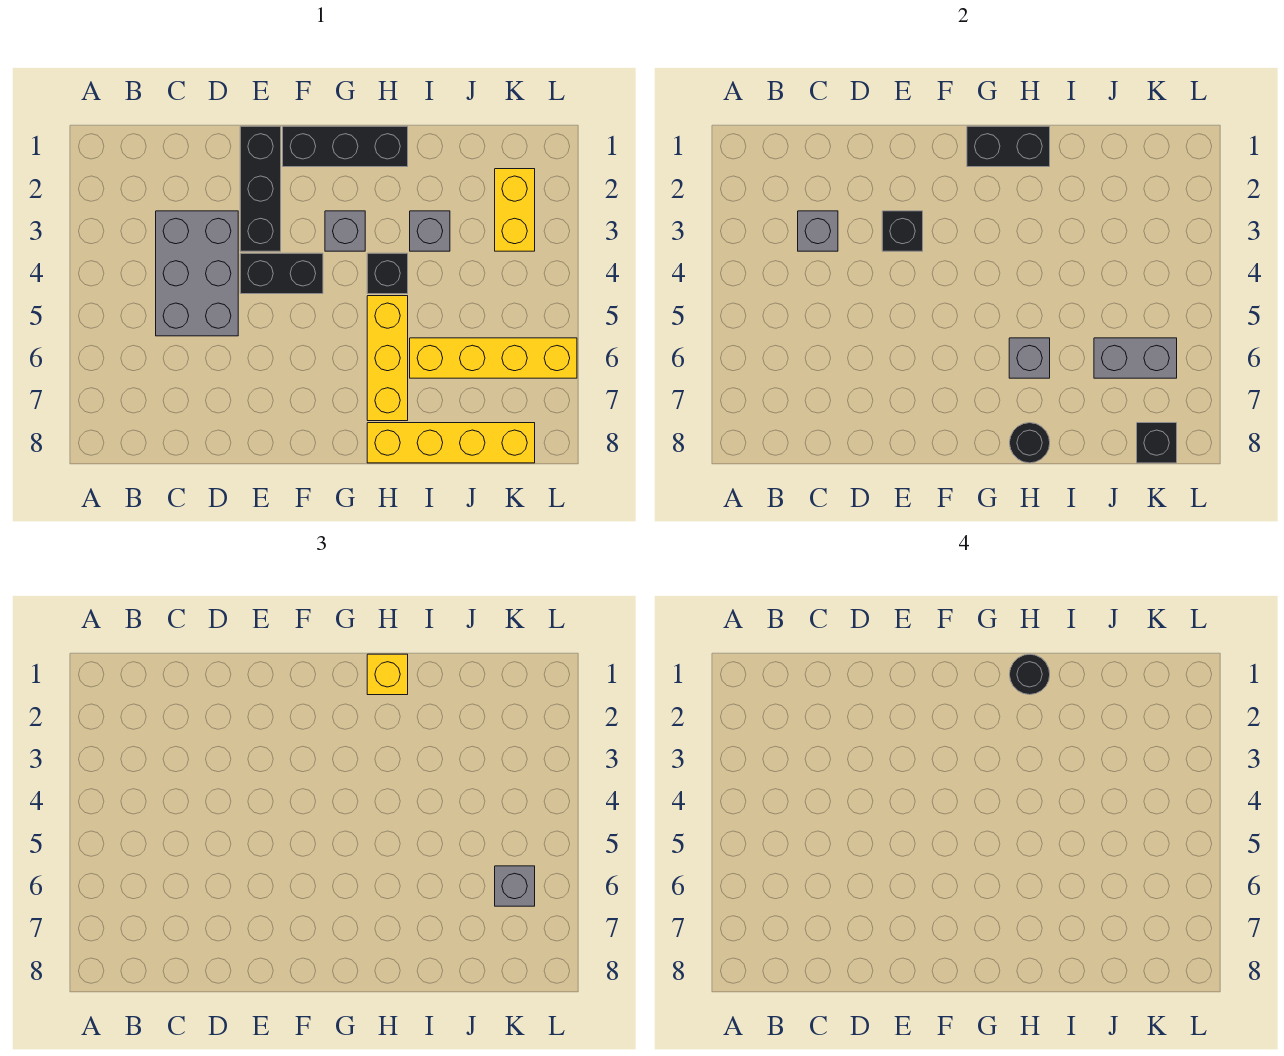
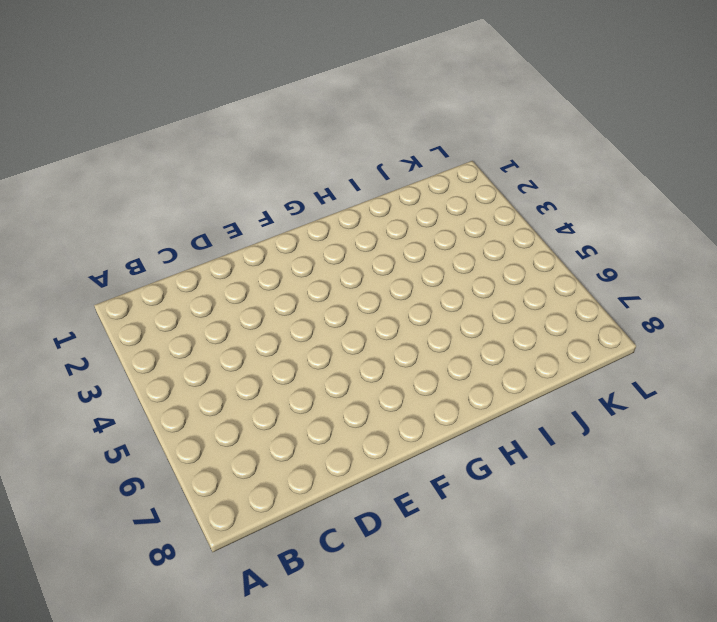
none -> grey 2x3 brick [156,211,238,336]
none -> black 1x3 brick [240,126,281,251]
none -> black 1x2 brick [240,253,323,294]

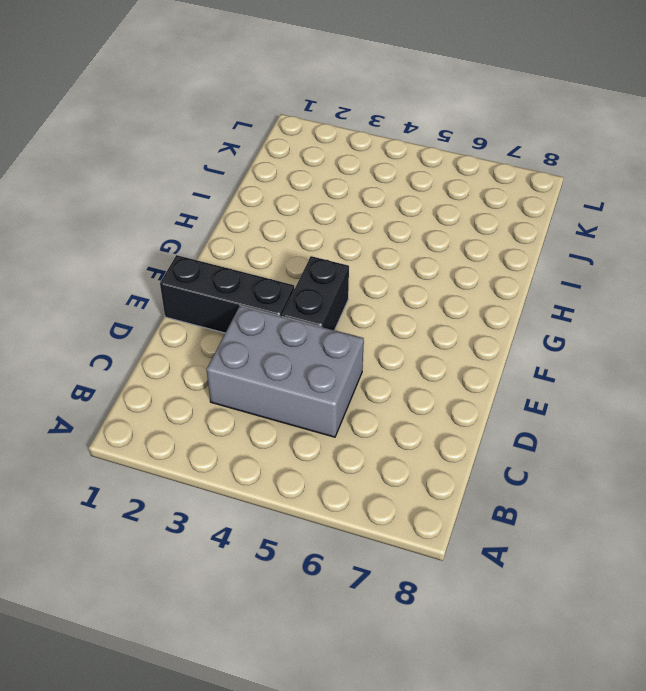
none -> black 1x3 brick [283,126,408,167]
none -> grey 1x1 brick [325,211,365,251]
none -> black 1x1 brick [367,253,408,294]

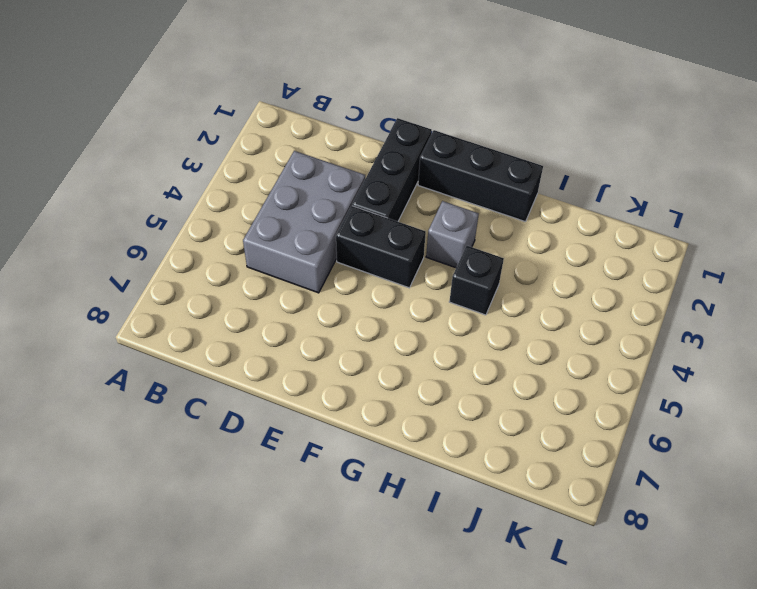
none -> yellow 1x3 brick [367,296,408,421]
none -> yellow 1x4 brick [367,423,535,463]
none -> grey 1x1 brick [410,211,450,251]

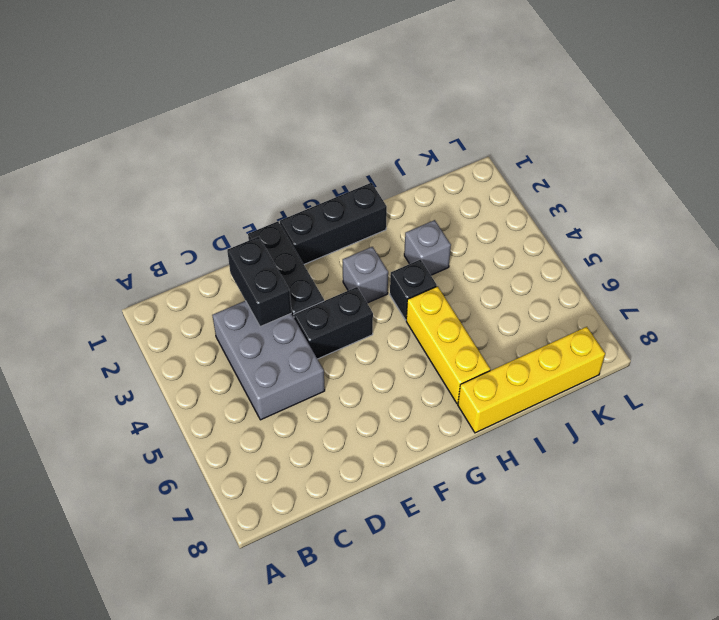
black 1x2 brick [227,237,291,327] -> black 1x2 brick turned to [967,126,1050,167]
none -> yellow 1x4 brick [410,338,577,378]
none -> yellow 1x2 brick [495,169,535,251]
none -> grey 1x1 brick [798,211,838,251]

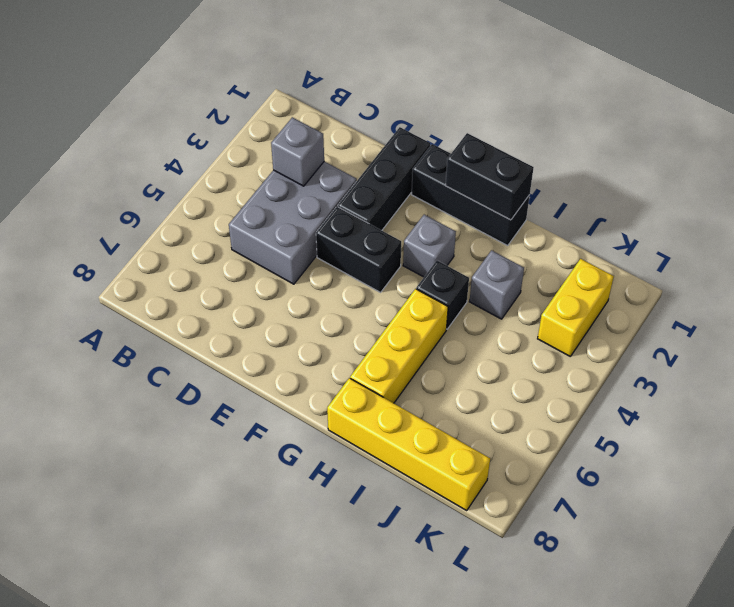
none -> yellow 1x4 brick [410,338,577,378]
none -> black 1x1 brick [882,211,923,251]
none -> grey 1x1 brick [1009,338,1050,378]

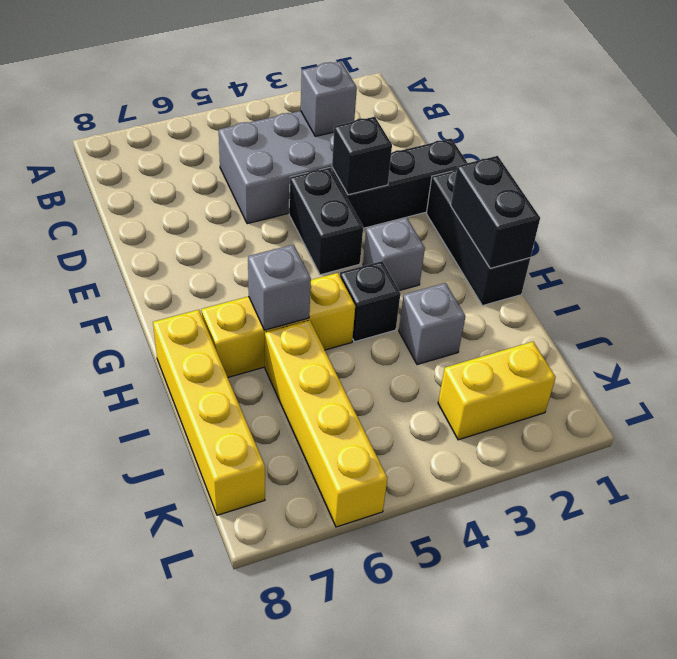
none -> black 1x1 round brick [1010,423,1050,463]
none -> grey 1x2 brick [1094,338,1177,378]
none -> black 1x1 brick [1137,423,1177,463]

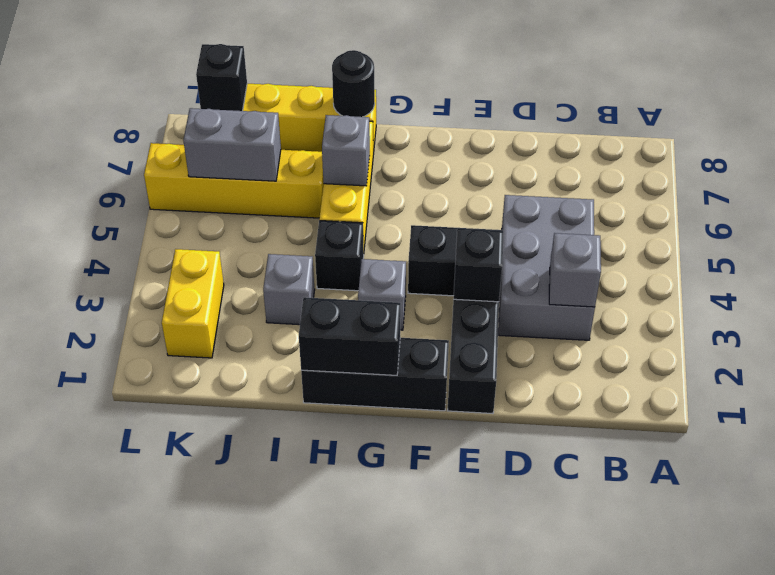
none -> yellow 1x1 brick [367,654,408,695]
none -> grey 1x1 brick [495,866,535,906]
none -> black 1x1 round brick [1010,654,1050,695]

